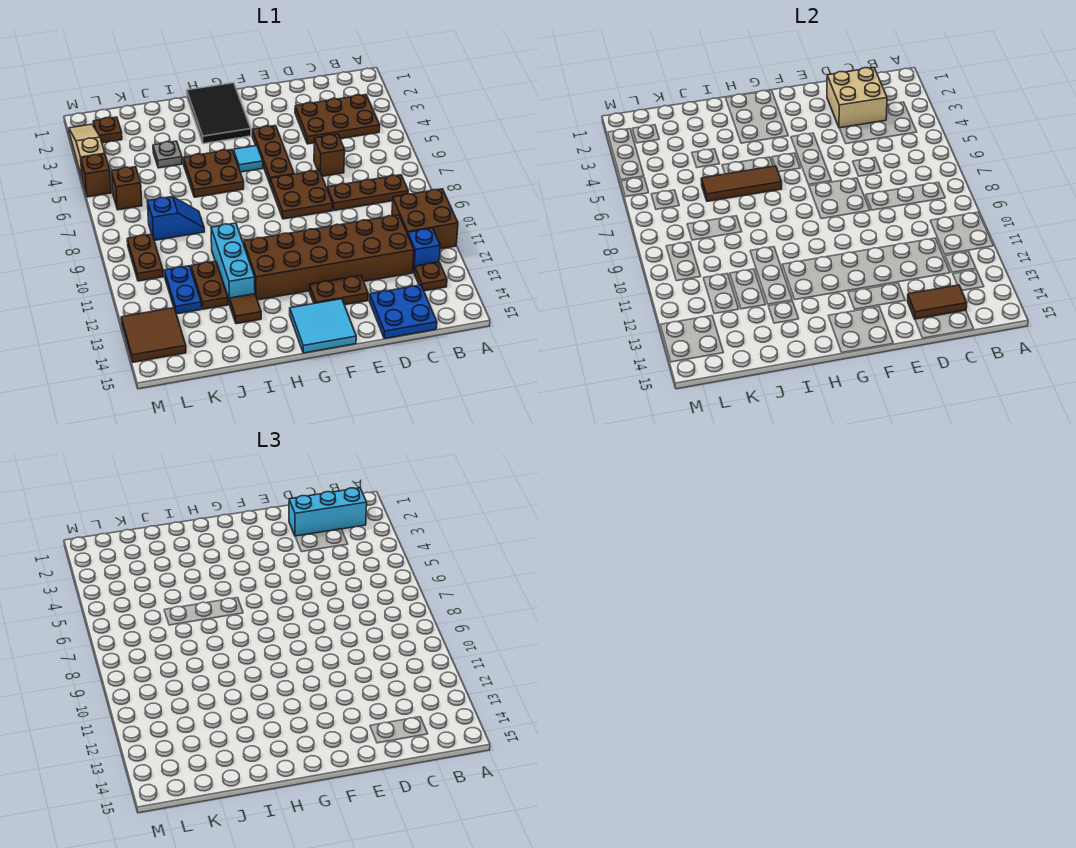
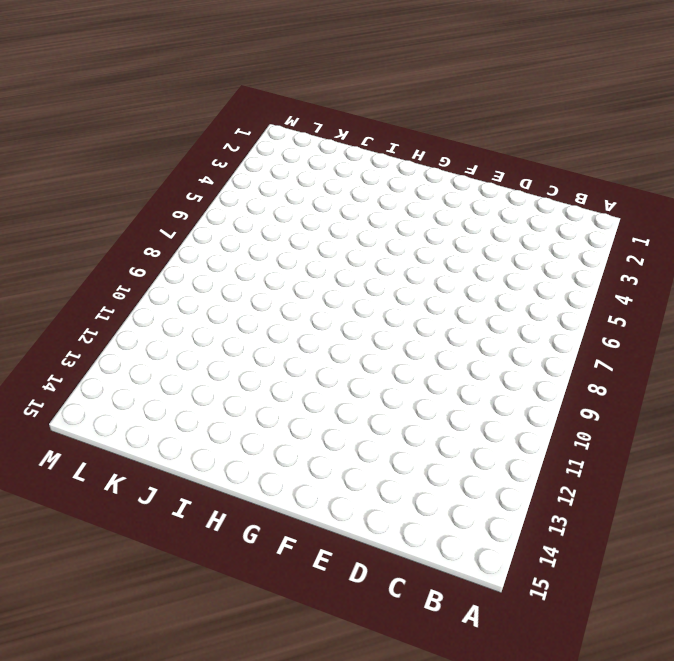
none -> brown 2x2 brick [392,189,458,249]
none -> brown 2x3 plate [295,95,380,144]
none -> brown 1x3 plate [327,175,408,210]
none -> blue 1x1 brick [408,228,440,272]

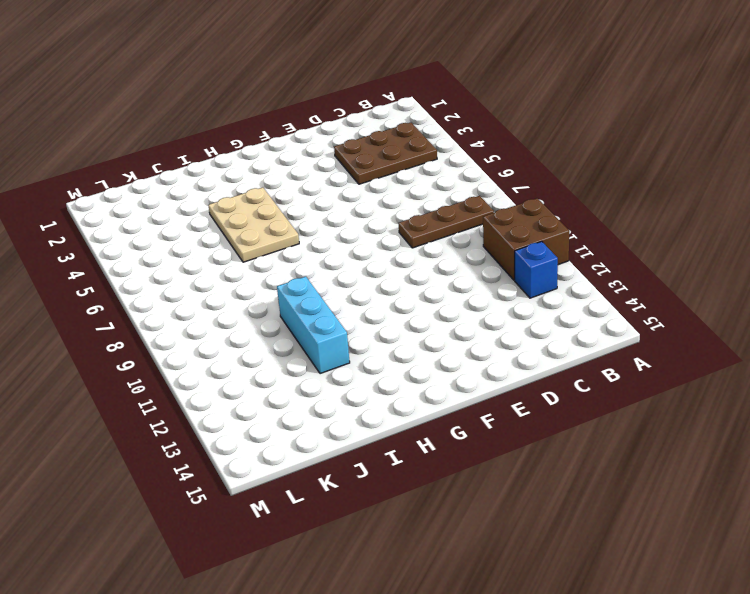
tan 2x3 plate [208,187,299,262] -> brown 2x2 plate [183,150,244,197]
none -> brown 1x1 plate [414,262,447,291]
none -> brown 2x6 brick [244,215,414,300]
none -> blue 2x2 plate [370,285,437,339]
none -> brown 1x1 brick [314,134,345,176]

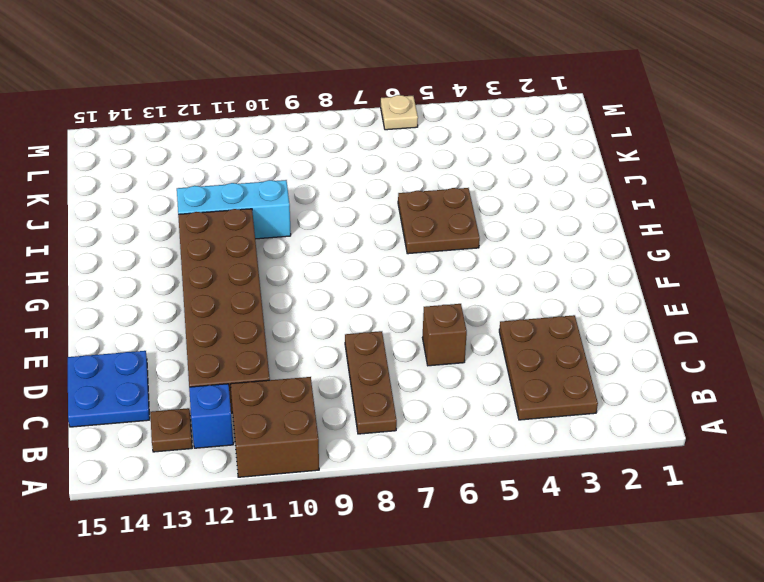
tan 1x1 plate [381,95,418,130] -> none
none -> brown 2x2 plate [270,170,333,219]
none -> brown 1x2 plate [310,276,368,305]
none -> brown 1x3 plate [252,126,294,183]
none -> cyan 2x2 tile [290,299,356,353]

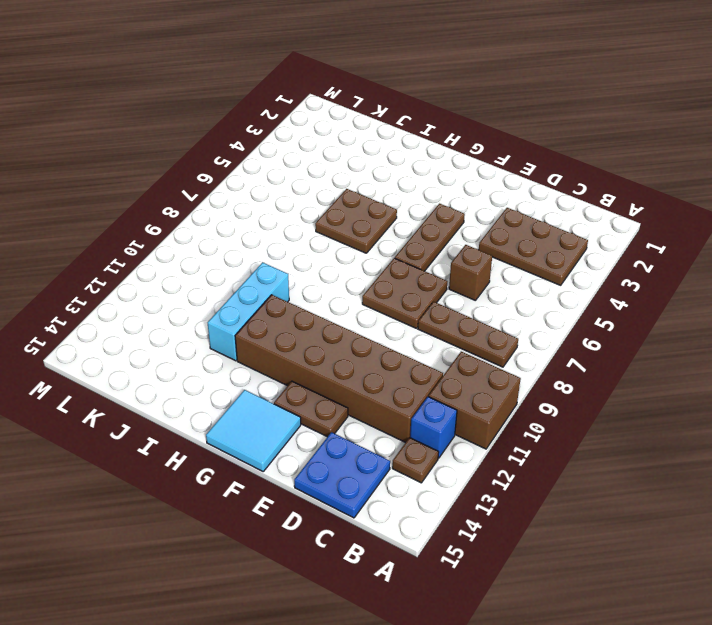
none -> black 2x3 tile [187,83,251,144]
none -> cyan 1x1 tile [233,146,263,172]
none -> brown 1x1 tile [230,294,261,324]
none -> grey 1x1 plate [153,141,182,168]

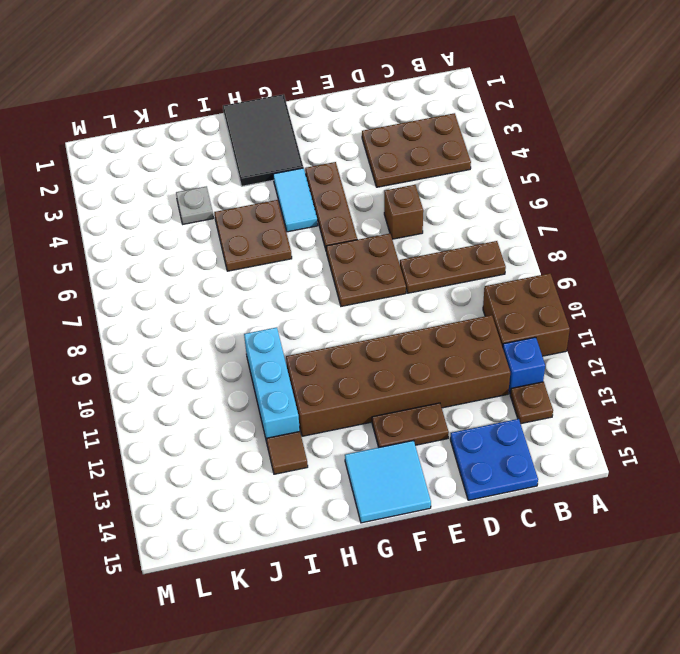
cyan 1x2 tile [273,168,318,232] -> cyan 1x1 tile [233,146,263,172]
none -> blue 1x2 slope [147,197,204,240]
none -> brown 1x2 plate [191,261,228,309]
none -> blue 1x2 plate [164,266,201,314]
none -> brown 1x1 plate [93,117,122,143]

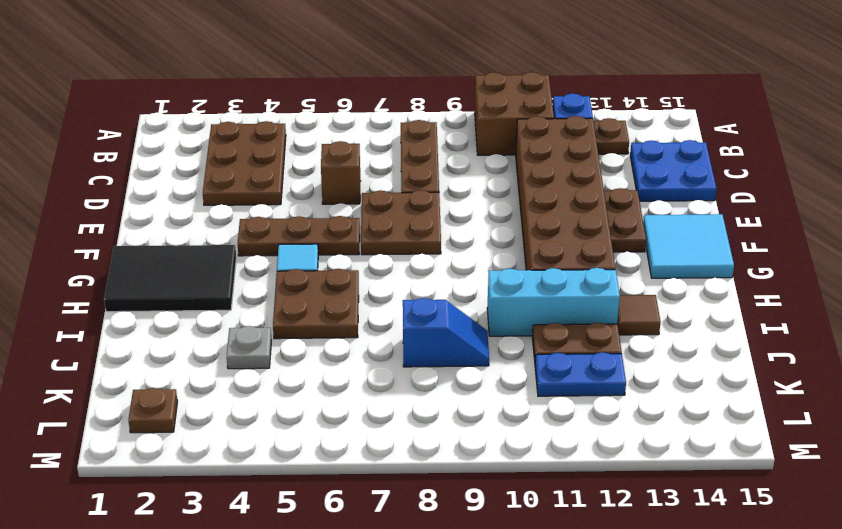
blue 1x2 slope [403,298,489,367] -> blue 1x2 slope turned to [147,197,204,240]
none -> brown 1x1 brick [111,167,142,210]
none -> brown 1x2 plate [127,234,163,281]
none -> brown 2x2 tile [121,308,186,362]
none -> tan 1x3 slope [69,124,105,177]

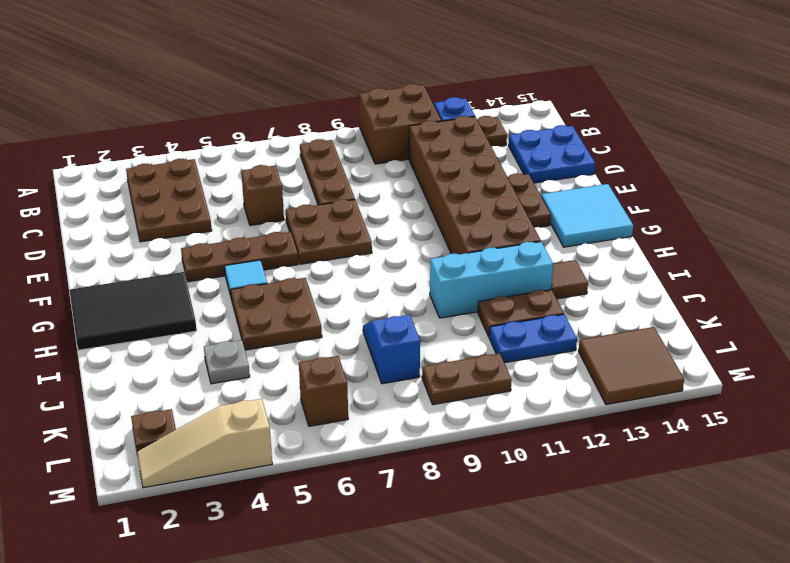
none -> brown 1x1 brick [81,154,111,197]
none -> tan 2x2 brick [827,68,887,128]
none -> brown 1x2 tile [908,285,967,319]
none -> brown 1x3 tile [701,166,782,201]

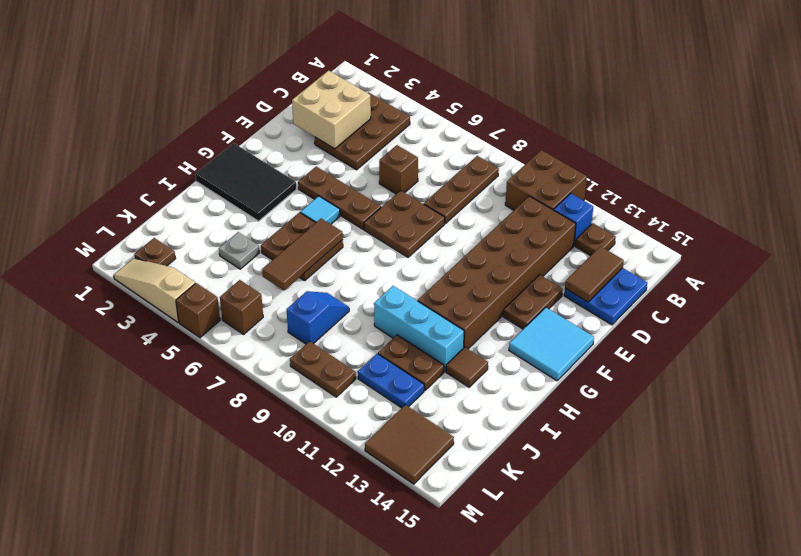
none -> cyan 1x3 brick [289,488,367,536]

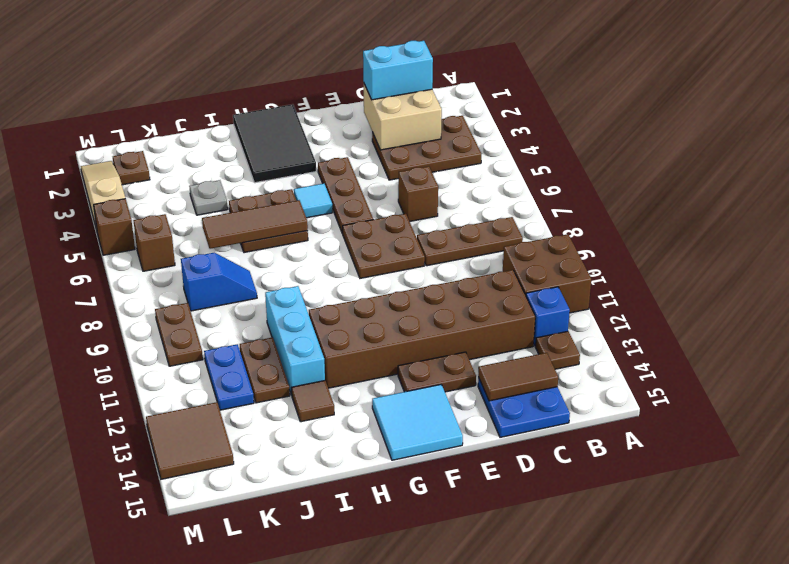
cyan 1x2 brick [363,41,433,100] -> cyan 1x3 brick [289,488,367,536]

